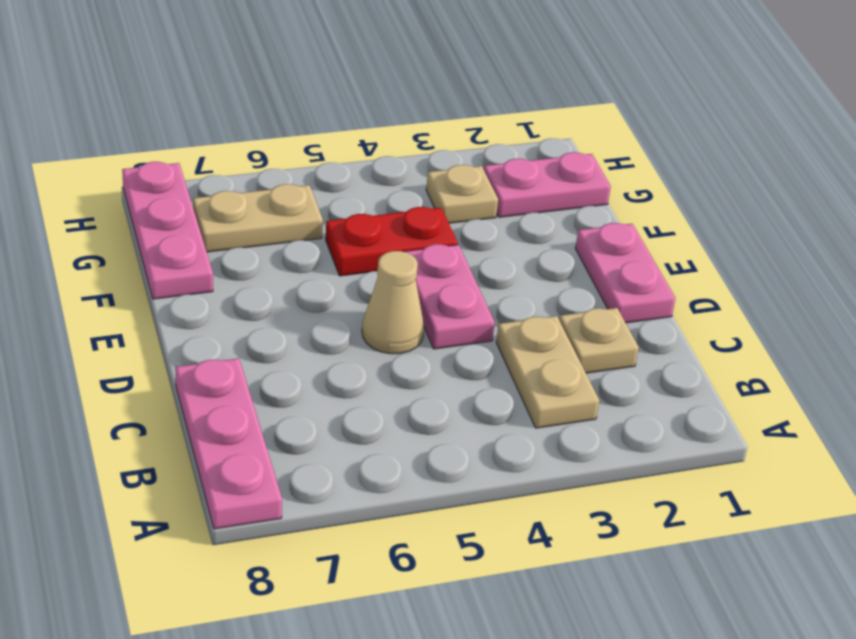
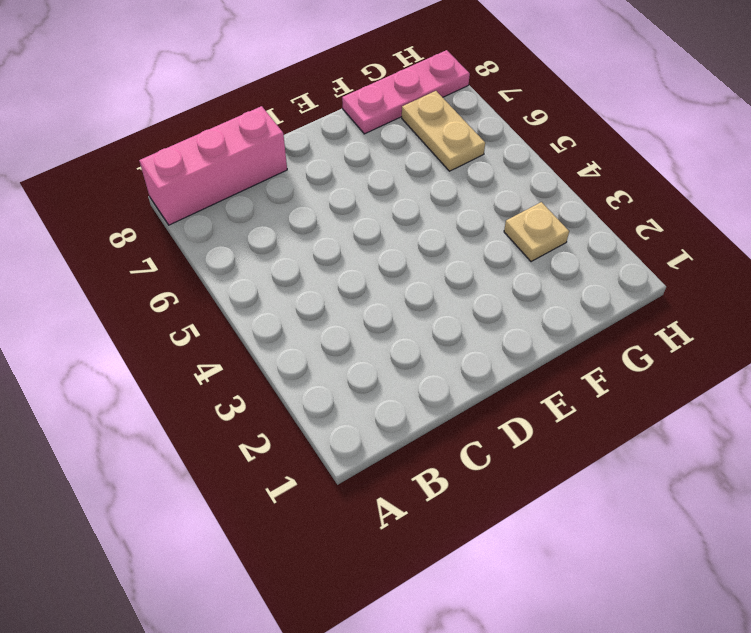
pink 1x3 brick [139,106,287,225] -> pink 1x3 plate [175,358,282,529]
none -> tan 1x2 plate [496,316,599,428]
none -> tan 1x1 plate [559,308,639,373]

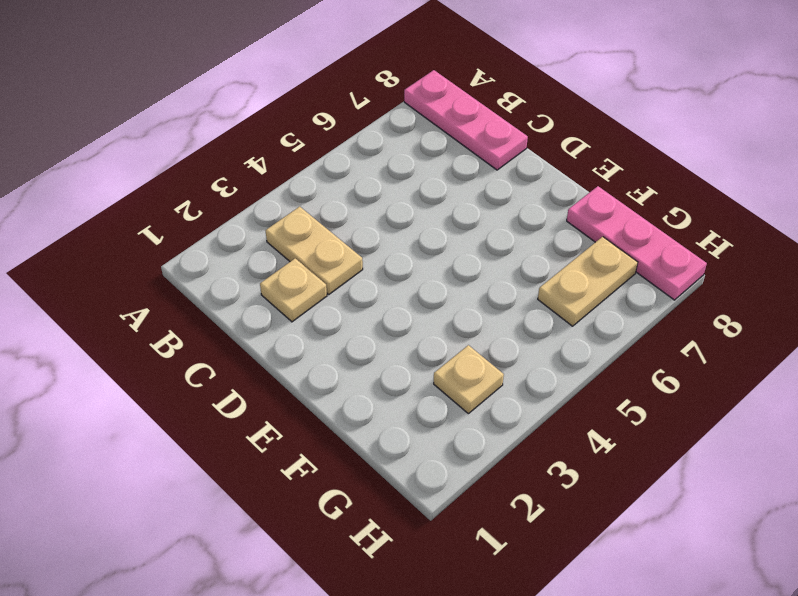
none -> pink 1x2 plate [575,223,675,323]
none -> pink 1x2 plate [403,244,495,349]

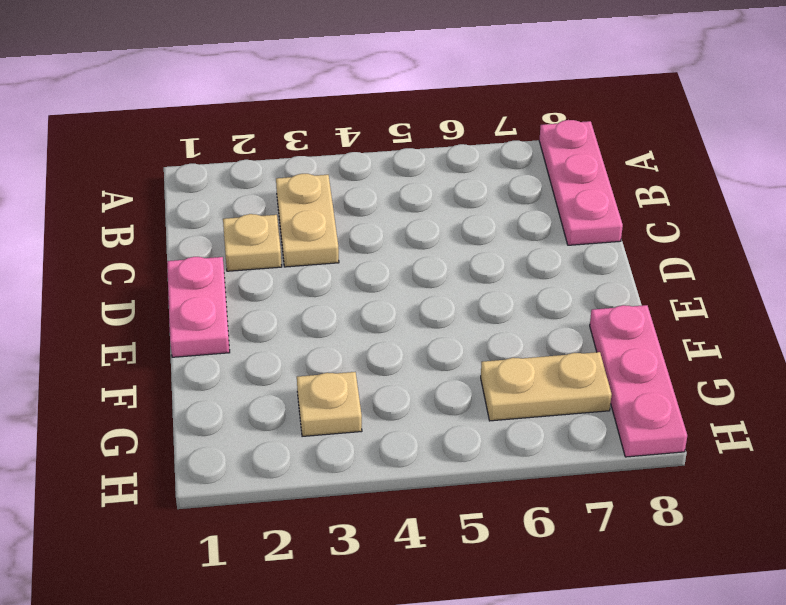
none -> pink 1x2 plate [403,244,495,349]
none -> tan 1x1 cone [362,251,424,354]

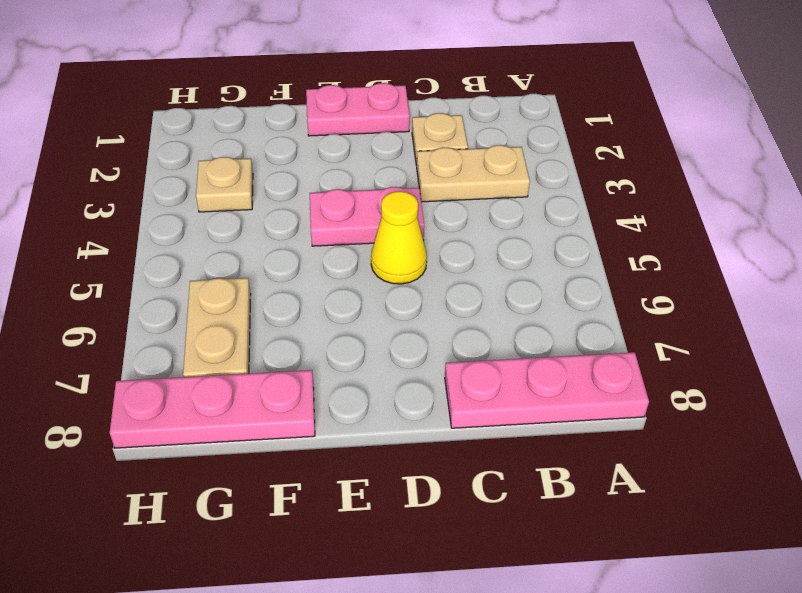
yellow 1x1 cone [371,191,427,284] -> tan 1x1 cone [362,251,424,354]
none -> red 1x2 plate [326,207,458,276]
none -> pink 1x2 plate [484,152,611,217]

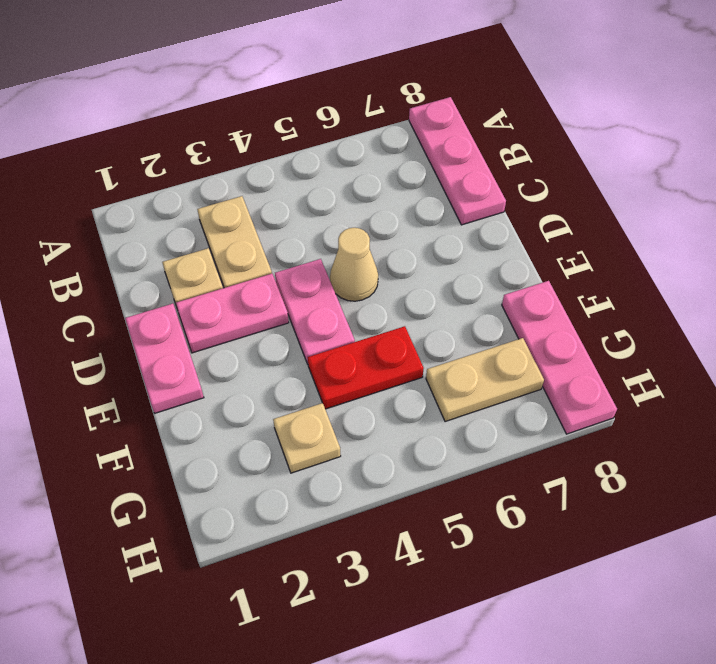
pink 1x2 plate [176,274,289,353] -> pink 1x2 plate moved to [484,152,611,217]

